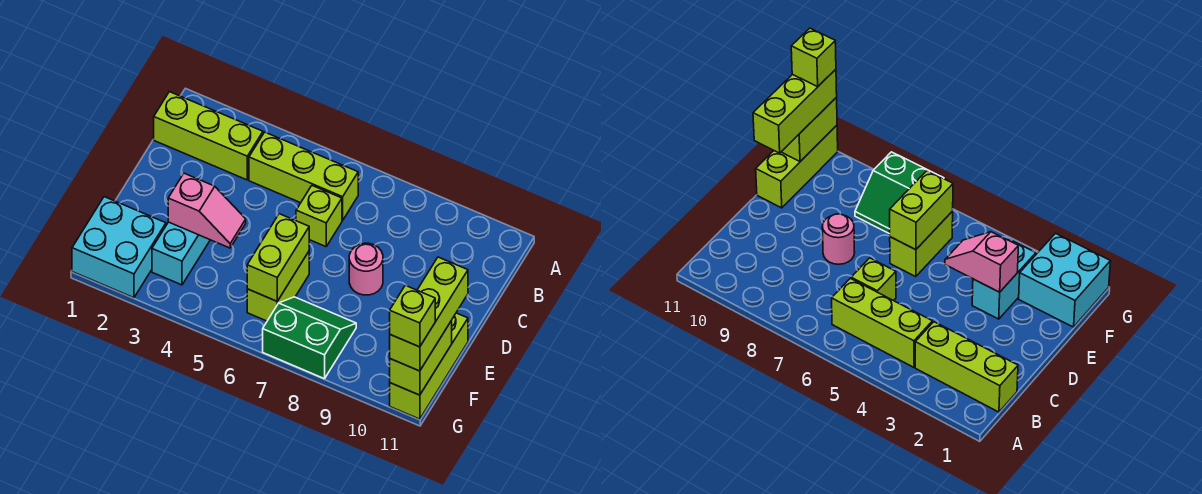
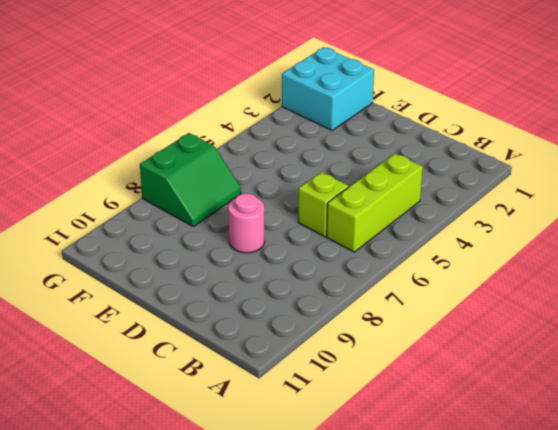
none -> lime 1x3 brick [154,92,263,180]
none -> cyan 1x2 brick [152,222,210,285]
none -> lime 1x2 brick [247,252,309,321]

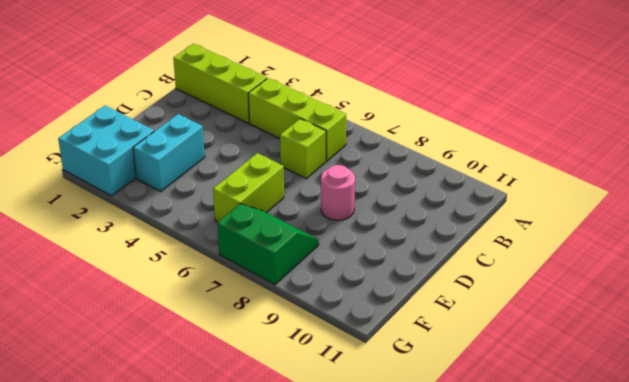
none -> lime 1x3 brick [390,313,468,419]
none -> pink 1x2 slope [168,173,246,248]
none -> lime 1x2 brick [247,214,309,301]

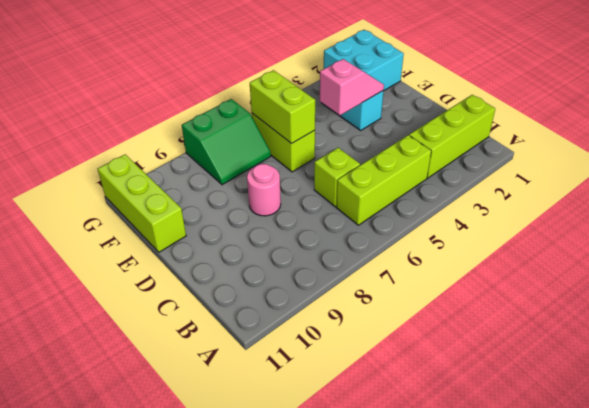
pink 1x2 slope [320,59,384,115] -> pink 1x2 slope turned to [168,173,246,248]
none -> lime 1x2 brick [390,321,452,395]
none -> lime 1x3 brick [390,257,468,371]
none -> lime 1x1 brick [390,285,435,347]

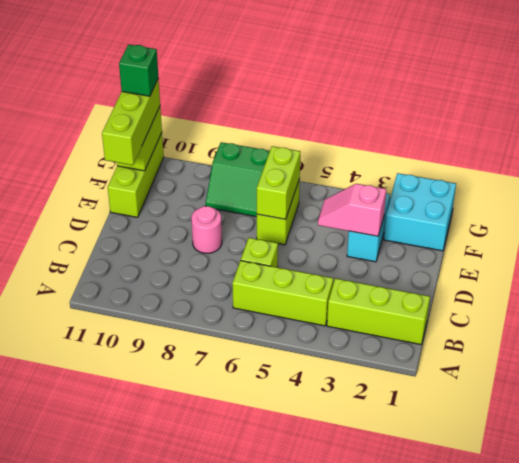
green 1x1 brick [119,44,158,96] -> lime 1x1 brick [390,285,435,347]

